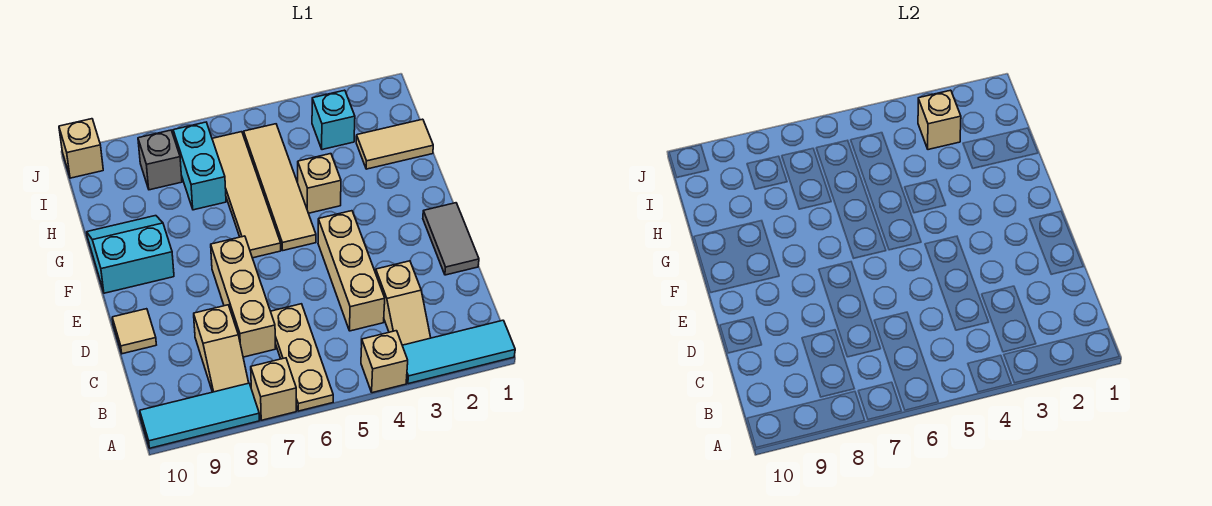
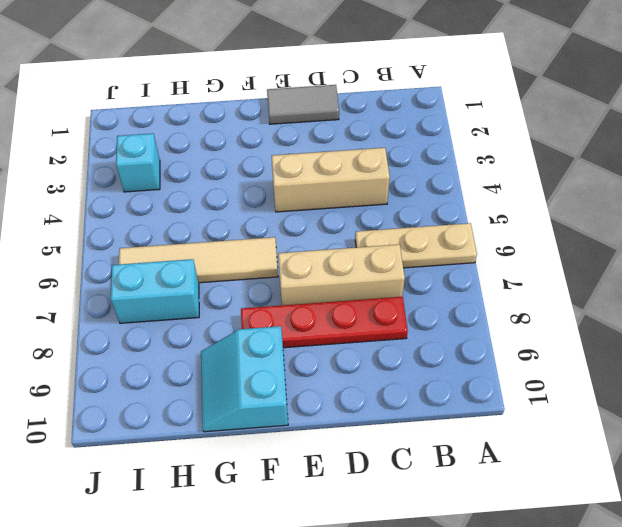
red 1x4 plate [241,297,408,348] -> tan 1x2 slope [194,305,249,392]
none -> cyan 1x3 tile [402,320,515,384]
none -> tan 1x1 brick [361,331,408,393]
none -> tan 1x1 brick [251,358,296,420]

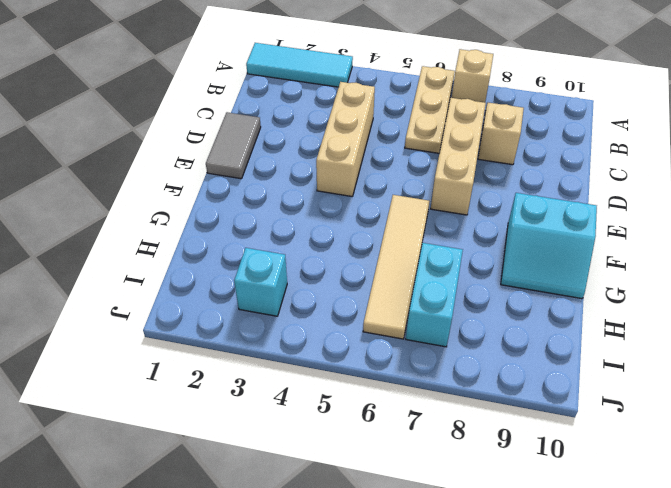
none -> tan 1x1 brick [361,331,408,393]
none -> cyan 1x3 tile [140,383,260,448]
none -> tan 1x2 slope [375,261,431,345]

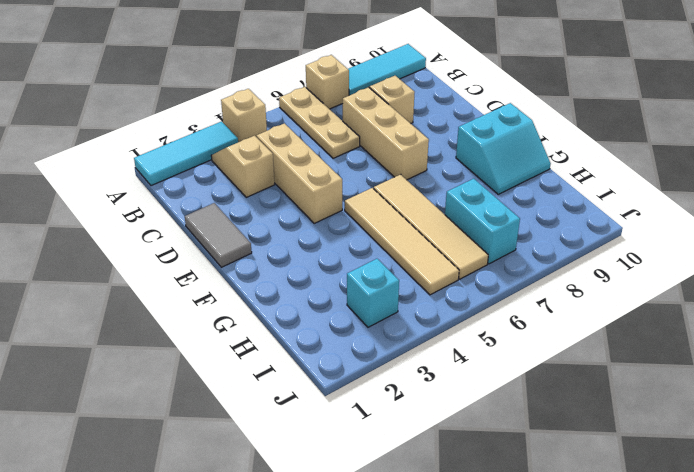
none -> tan 1x1 tile [112,309,156,354]
none -> tan 1x1 brick [298,154,341,213]
none -> tan 1x2 tile [356,119,433,169]

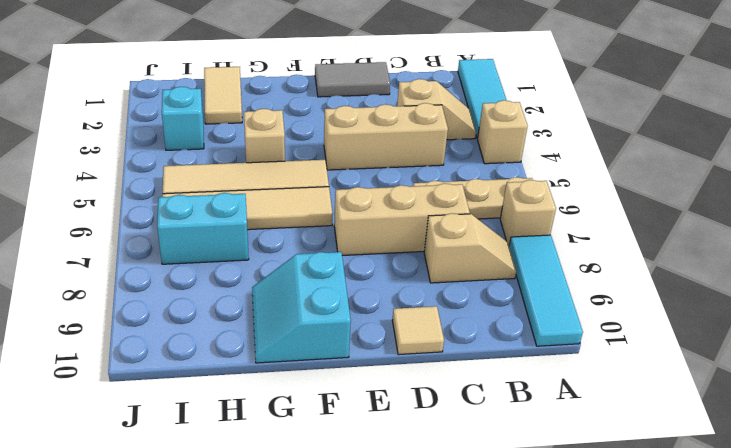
none -> grey 1x1 brick [138,130,182,190]
none -> tan 1x1 brick [59,119,103,178]
none -> tan 1x1 brick [918,90,961,150]

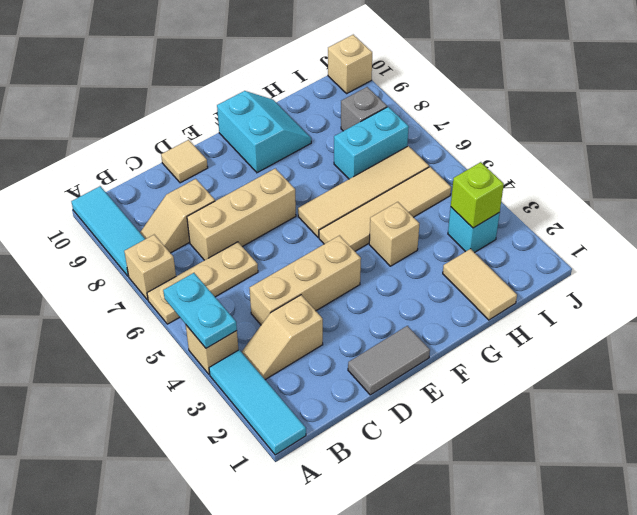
cyan 1x2 plate [163,273,237,348] -> none
lime 1x1 brick [451,162,504,228] -> tan 1x1 brick [918,90,961,150]

